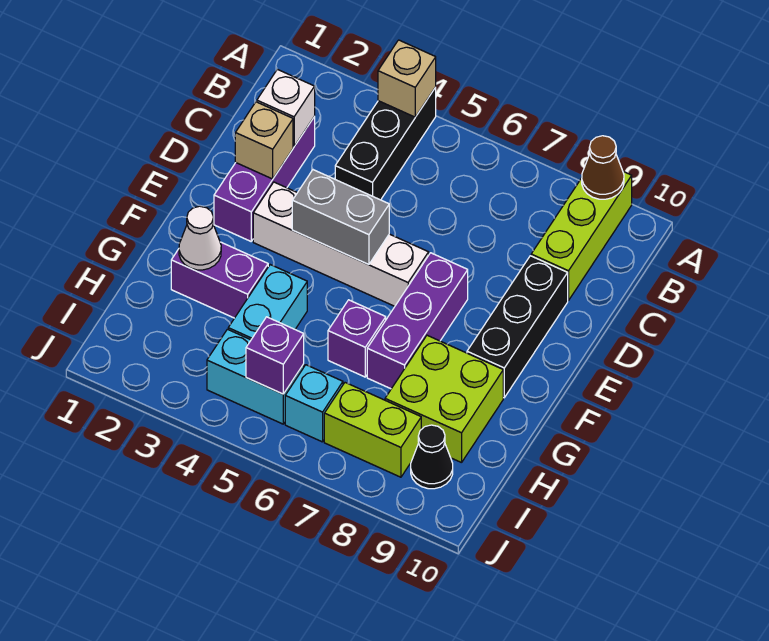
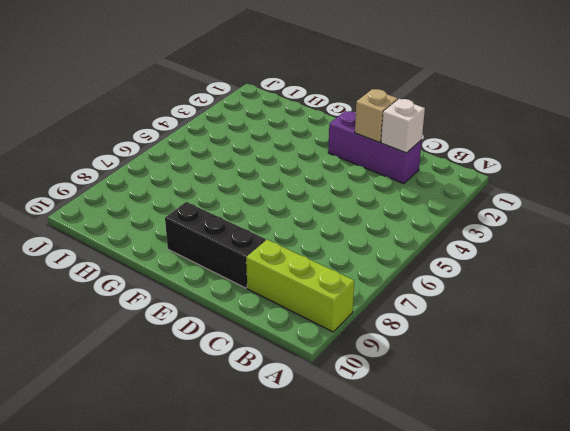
none -> black 1x3 brick [335,87,436,200]
none -> white 1x4 brick [253,182,429,306]
none -> purple 1x3 brick [367,253,468,389]

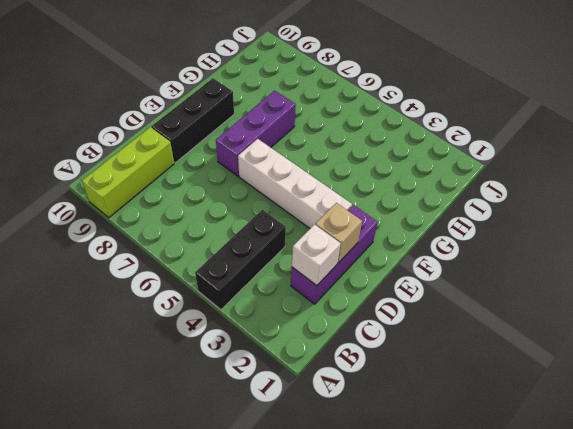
none -> purple 1x2 brick [171,242,268,318]
none -> cyan 1x2 brick [228,265,307,340]
none -> purple 1x1 brick [328,300,386,377]

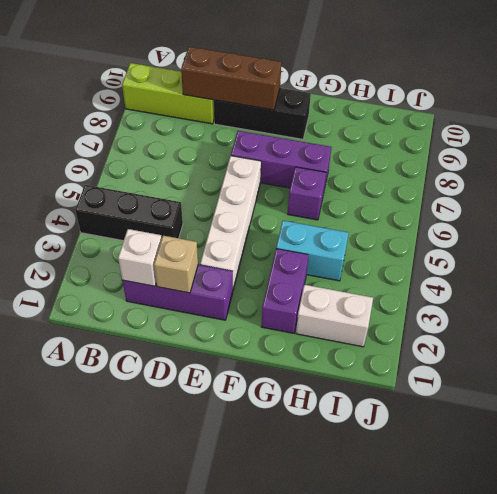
brown 1x3 brick [181,47,281,110] -> none
white 1x2 brick [296,285,373,347] -> none
none -> lime 2x2 brick [385,335,503,463]
none -> cyan 1x2 brick [207,329,304,424]
none -> cyan 1x1 brick [285,365,343,442]

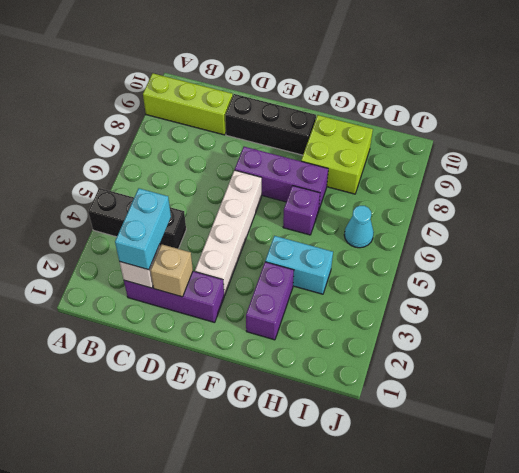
cyan 1x2 brick [115,188,171,270] -> cyan 1x2 brick moved to [207,329,304,424]
cyan 1x1 cone [344,206,374,248] -> cyan 1x1 brick [285,365,343,442]
none -> lime 1x2 brick [324,383,421,477]
none -> black 1x1 cone [411,425,453,489]
none -> tan 1x1 brick [378,40,436,117]

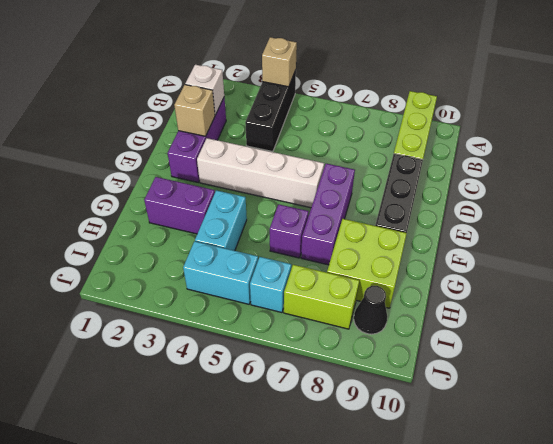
none -> brown 1x1 cone [582,136,624,199]
none -> grey 1x2 brick [292,170,389,265]
none -> white 1x1 cone [179,206,221,270]

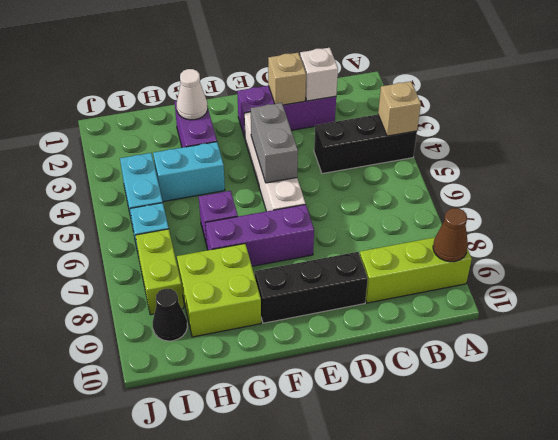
none -> purple 1x1 brick [246,317,304,394]

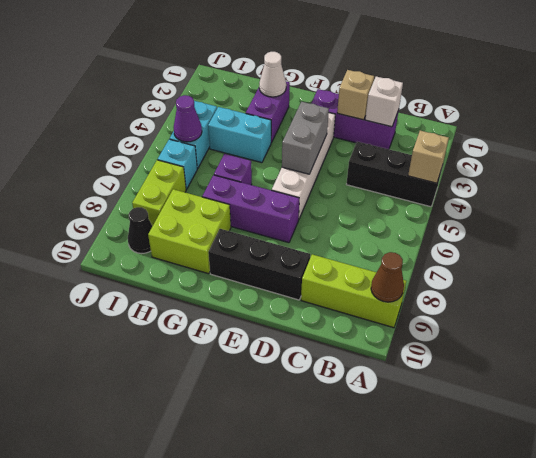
purple 1x1 cone [174,95,202,142] -> purple 1x1 brick [246,317,304,394]

